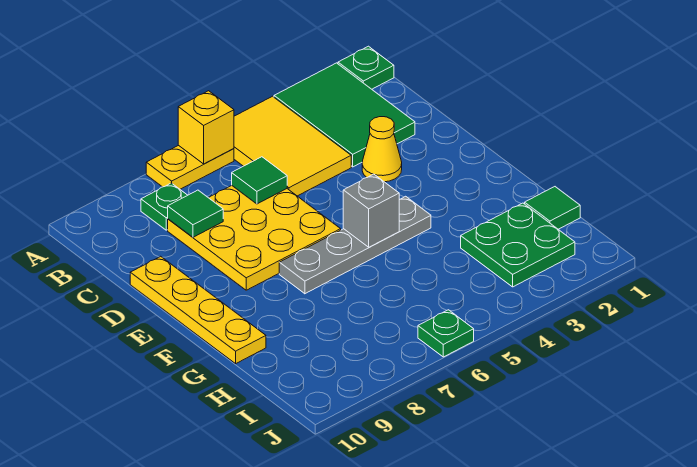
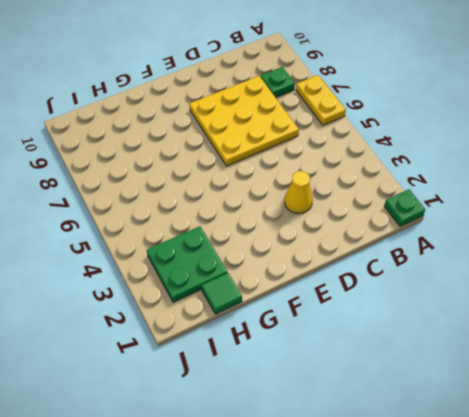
none -> green 2x3 tile [274,63,415,167]
none -> yellow 2x3 tile [234,96,351,196]
none -> yellow 1x4 plate [130,256,266,364]

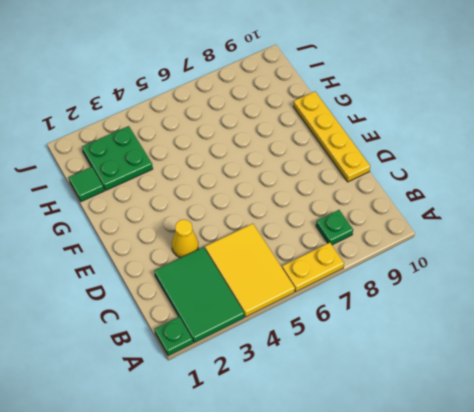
none -> yellow 3x3 plate [168,186,341,290]
none -> grey 1x4 plate [279,196,431,294]
none -> green 1x1 plate [418,310,474,357]

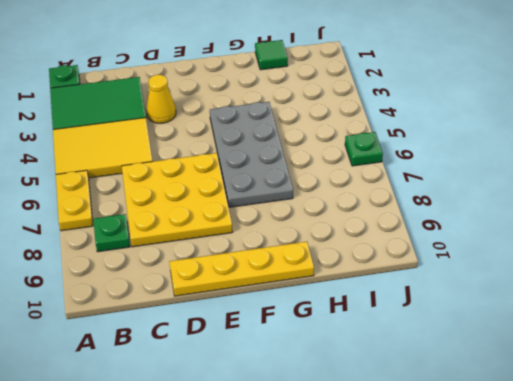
grey 2x4 plate [210,102,293,207] -> grey 1x4 plate [279,196,431,294]
none -> green 2x2 plate [461,203,575,287]
none -> yellow 1x1 brick [178,91,234,164]
none -> green 1x1 tile [232,157,287,204]

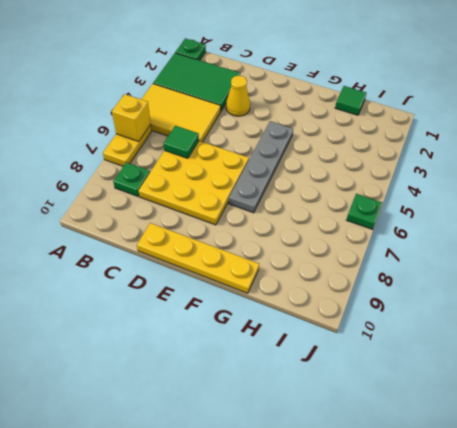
none -> green 2x2 plate [461,203,575,287]
none -> green 1x1 tile [168,190,223,237]
none -> grey 1x1 brick [343,174,399,247]

